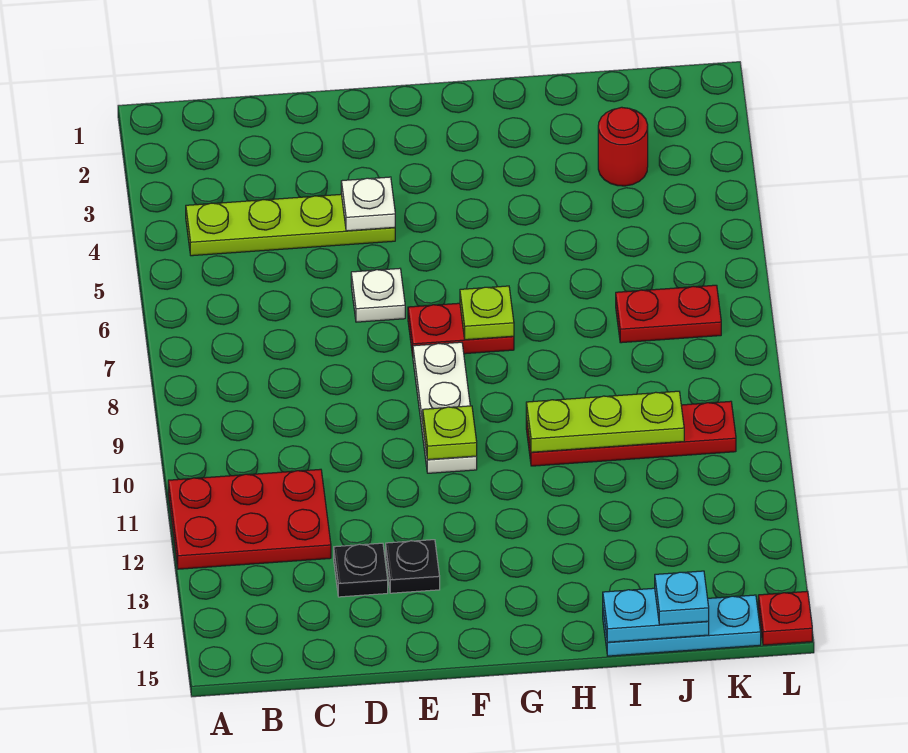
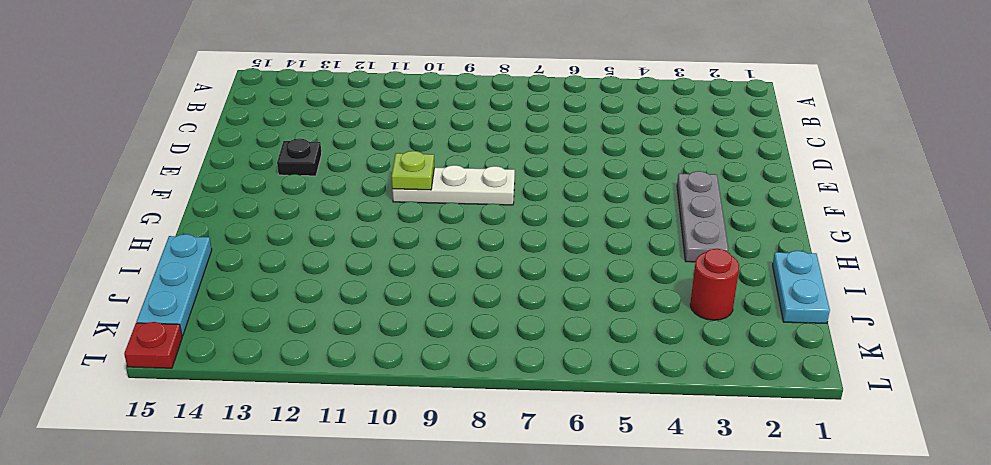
grey 1x3 plate [677,171,728,262] -> none
cyan 1x2 plate [773,251,830,323] -> cyan 1x2 plate moved to [603,588,709,642]
none -> red 2x3 plate [168,469,331,569]
none -> lime 1x4 plate [186,194,395,256]
none -> black 1x1 plate [334,543,388,597]

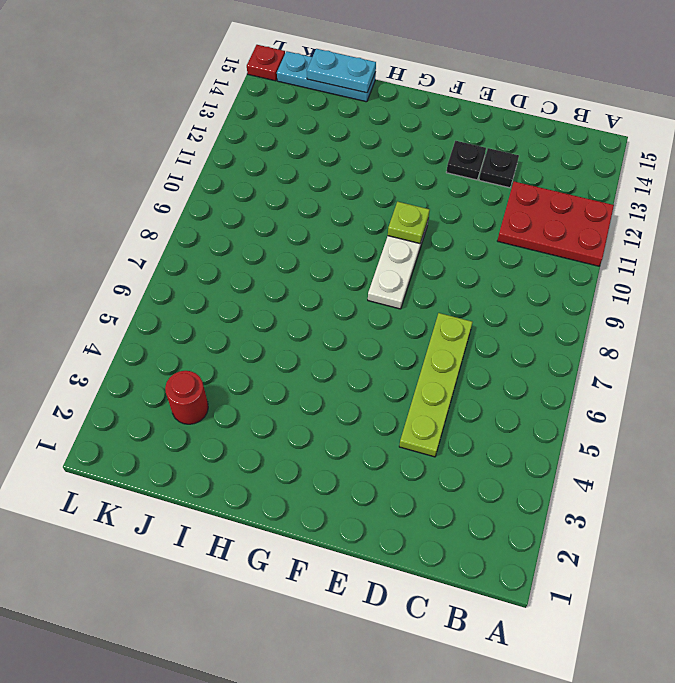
lime 1x4 plate [399,313,472,457] -> lime 1x4 plate turned to [186,194,395,256]
none -> white 1x1 plate [351,268,405,322]
none -> red 1x2 plate [408,303,514,356]
none -> red 1x4 plate [526,401,736,466]

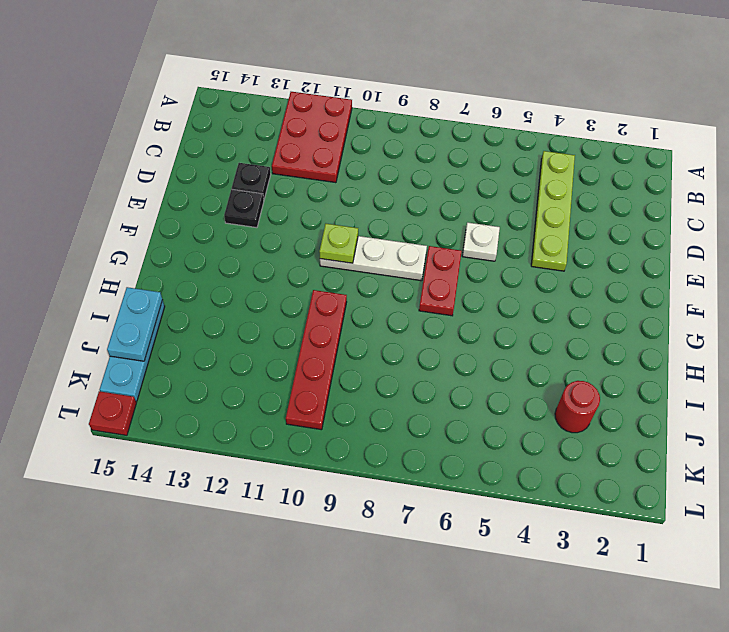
none -> red 1x2 plate [616,285,721,343]
none -> white 1x1 plate [341,177,395,231]
none -> lime 1x1 plate [460,286,514,340]

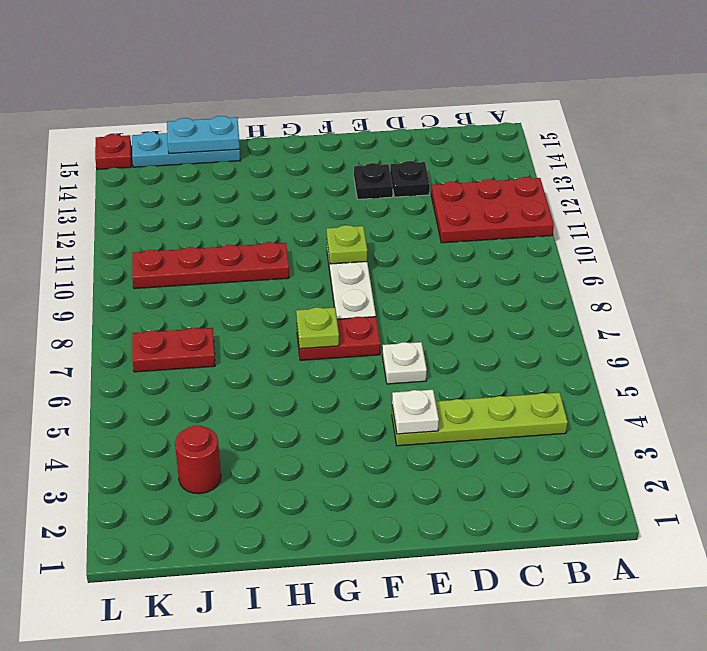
none -> lime 1x3 plate [526,391,684,452]
none -> cyan 1x1 plate [655,571,709,625]

